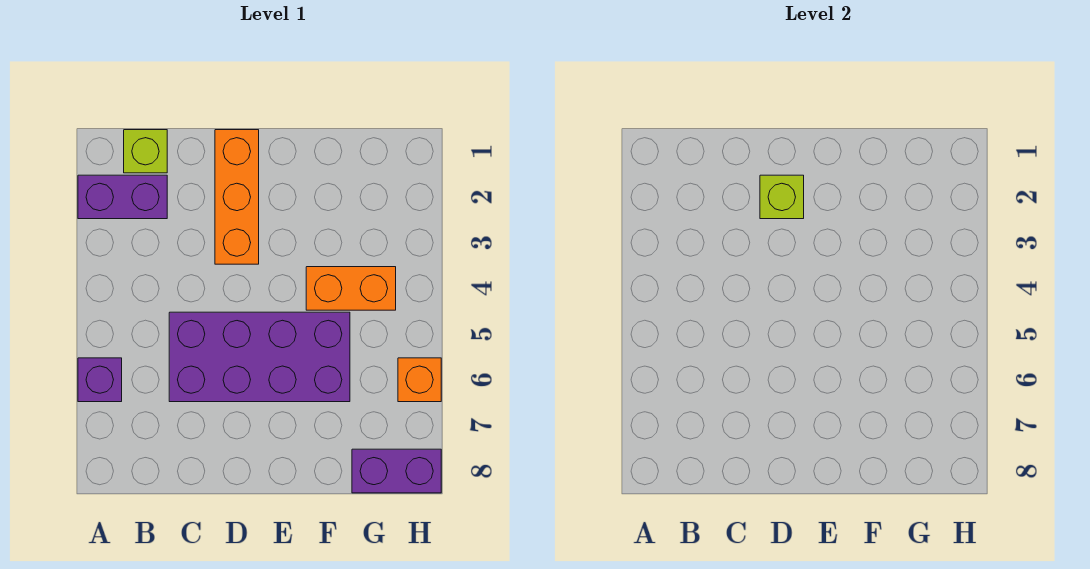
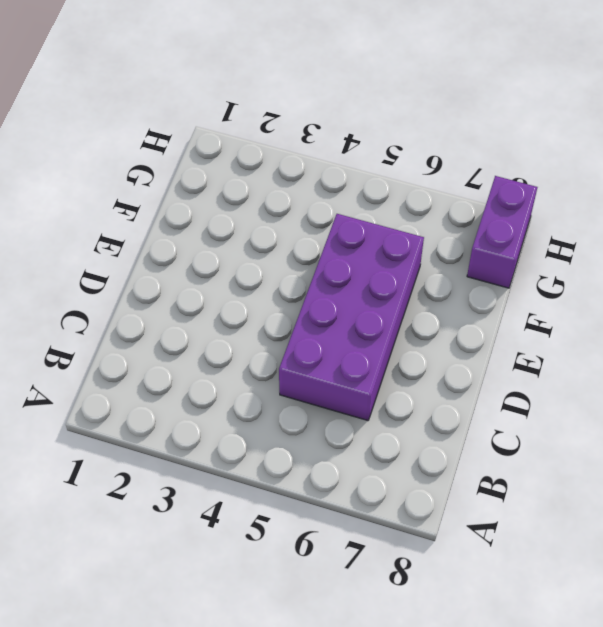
none -> purple 1x2 brick [78,175,167,219]
none -> purple 1x1 brick [78,358,122,402]

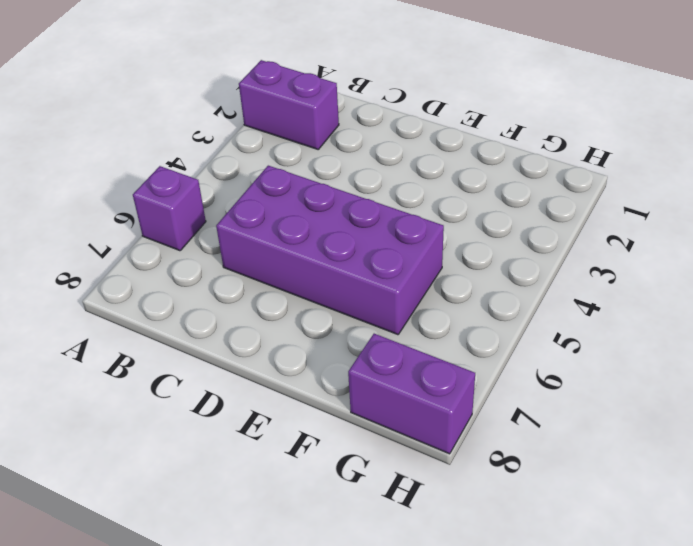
none -> lime 1x1 brick [124,130,167,173]
none -> orange 1x3 brick [215,130,259,264]

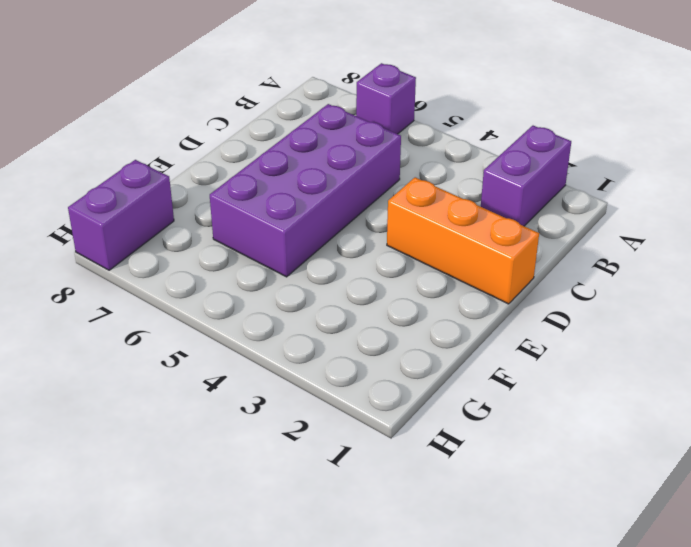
none -> lime 1x1 brick [124,130,167,173]
none -> orange 1x2 brick [306,267,396,310]

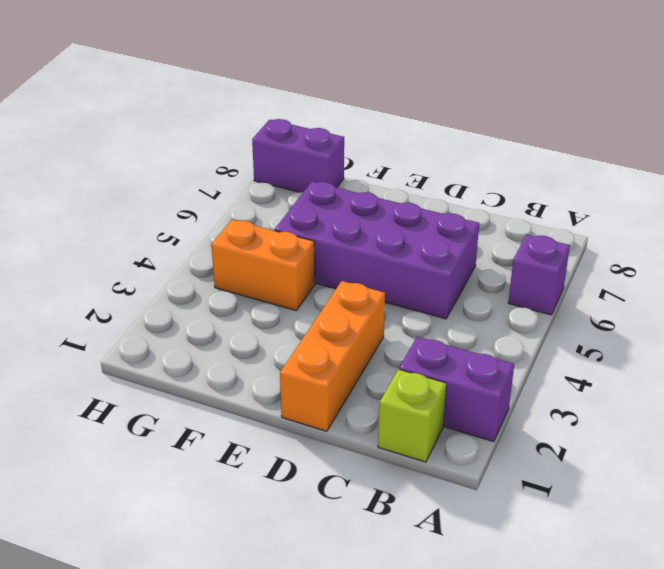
none -> orange 1x1 brick [398,358,441,402]
none -> lime 1x1 brick [760,175,804,219]

